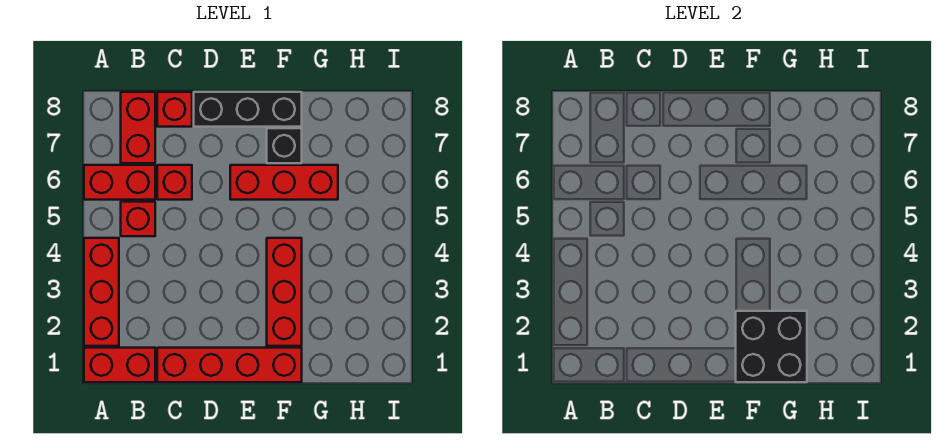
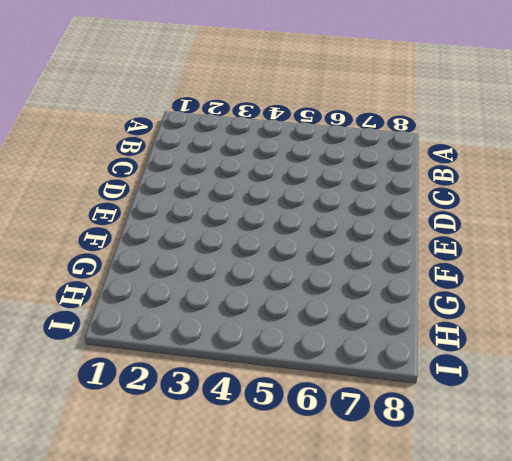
none -> red 1x2 brick [84,348,155,382]
none -> red 1x3 brick [84,238,119,346]
none -> red 1x2 brick [84,165,155,200]

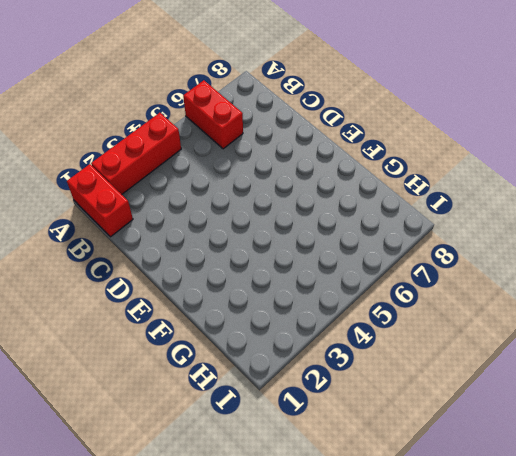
none -> red 1x1 brick [121,202,155,236]
none -> red 1x2 brick [121,92,155,163]
none -> red 1x4 brick [157,348,302,382]

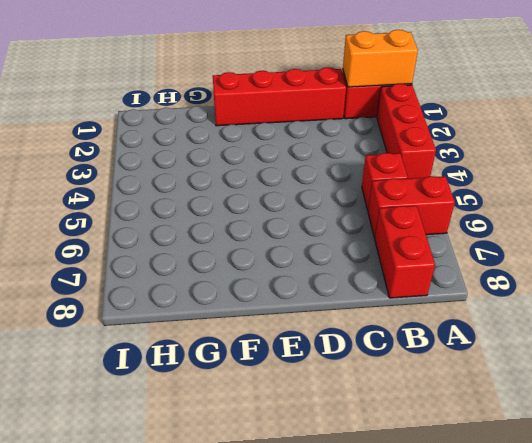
orange 1x2 brick [343,30,418,87] -> none
none -> red 1x1 brick [157,165,192,200]
none -> red 1x1 brick [157,92,192,127]
none -> black 1x3 brick [194,92,302,127]

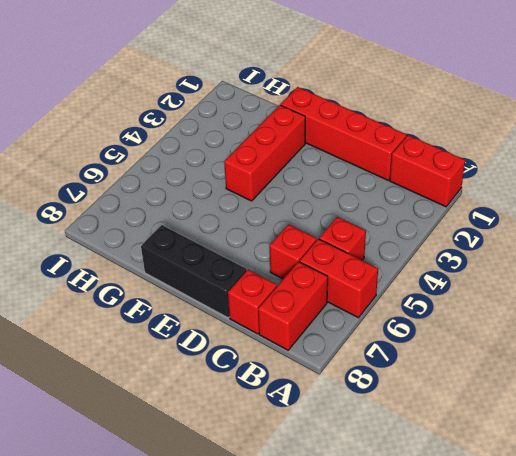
none -> red 1x3 brick [84,238,119,346]
none -> red 1x3 brick [230,165,338,200]
none -> black 1x1 brick [267,128,302,163]

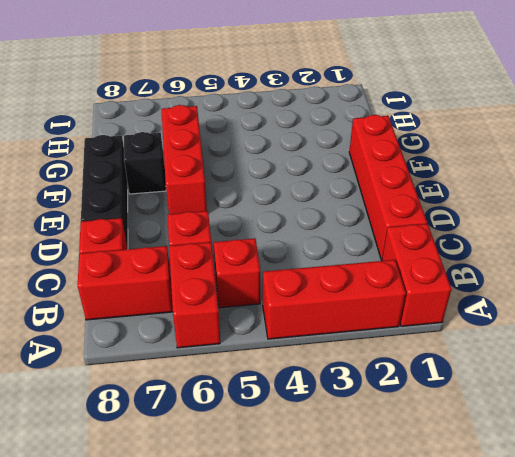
none -> red 1x3 brick [267,238,302,346]
none -> black 2x2 brick [736,311,807,382]

